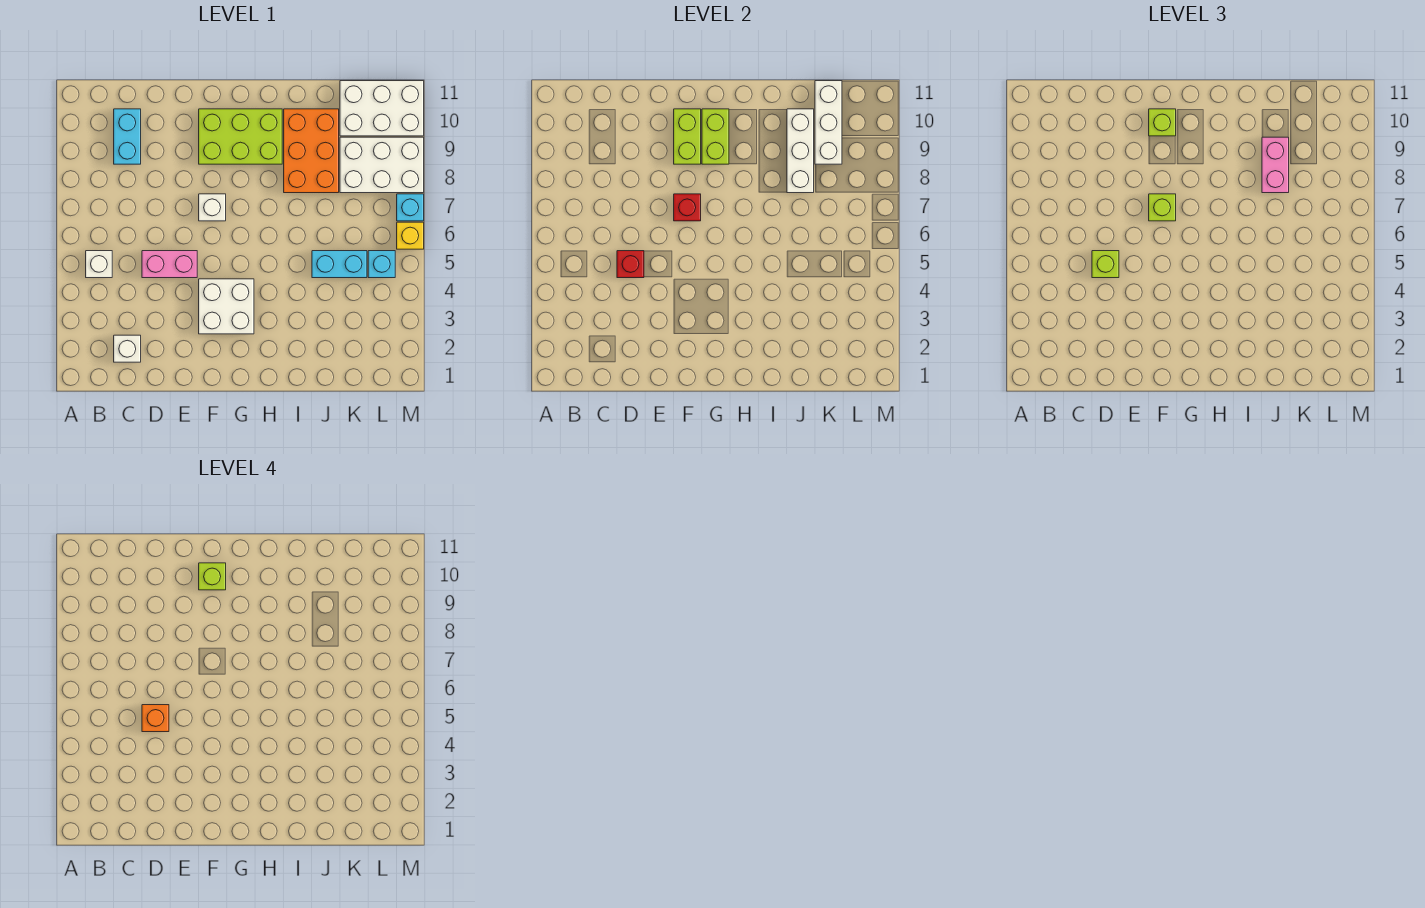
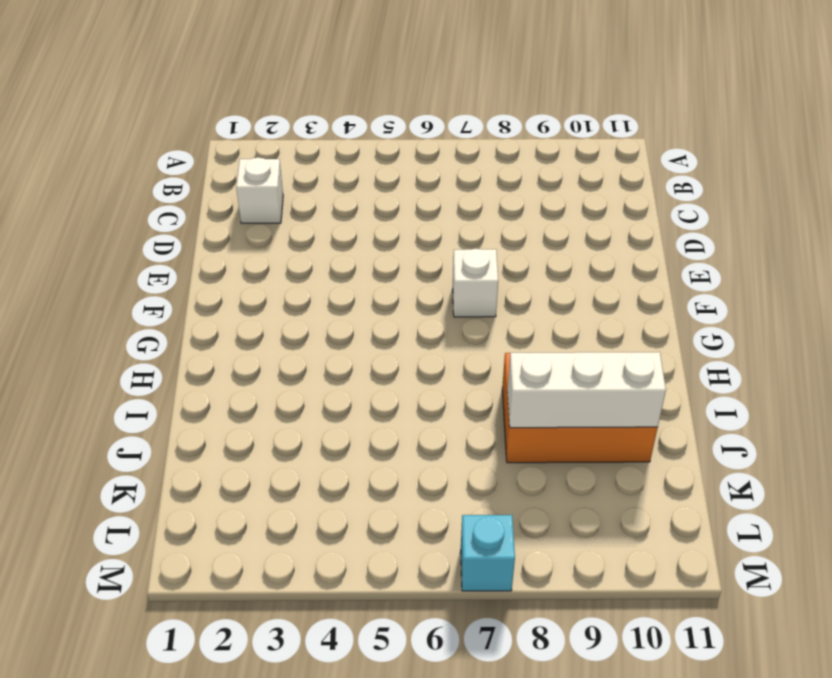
none -> white 1x1 brick [86,251,112,278]
none -> cyan 1x2 brick [114,109,141,164]
none -> pink 1x2 brick [142,251,197,278]

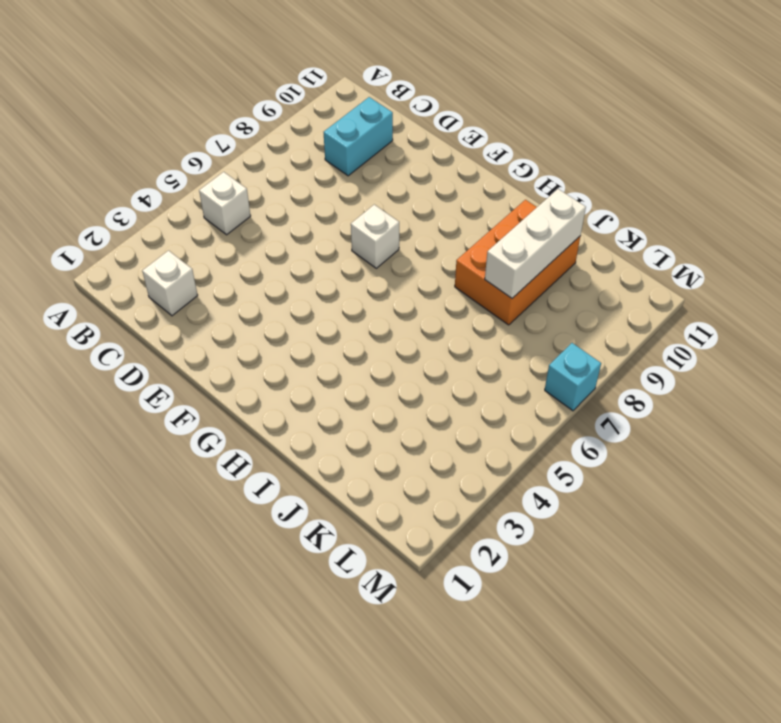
none -> pink 1x2 brick [142,251,197,278]
none -> white 2x2 brick [199,279,254,334]
none -> lime 2x3 brick [199,109,282,164]

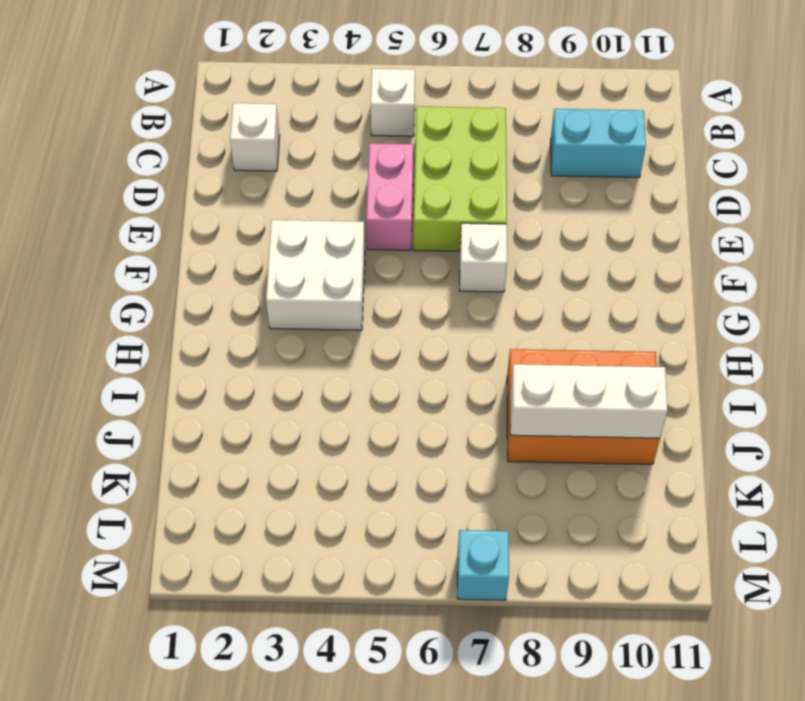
lime 2x3 brick [414,106,507,251] -> lime 2x3 brick moved to [199,109,282,164]
none -> cyan 1x2 brick [312,251,367,278]
none -> white 2x3 brick [340,137,424,193]
none -> white 2x3 brick [340,81,424,136]

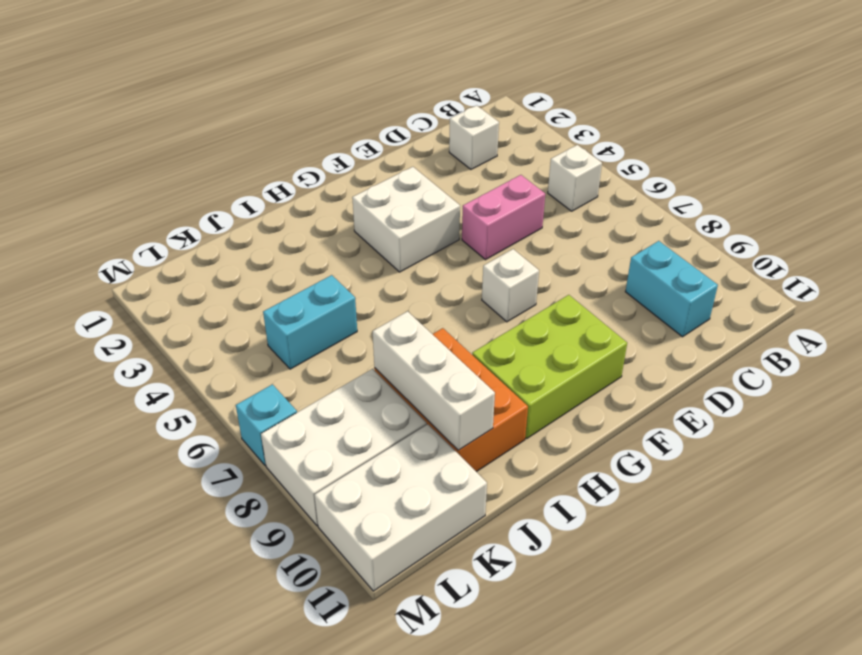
none -> cyan 1x1 brick [368,251,395,278]
none -> yellow 1x1 brick [397,222,424,249]
none -> red 1x1 brick [617,251,644,278]

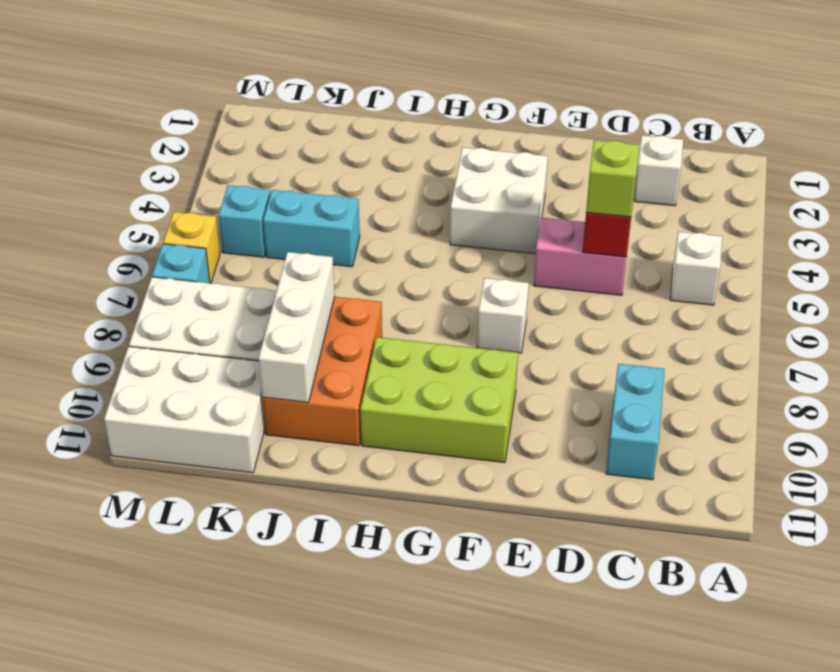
none -> red 1x1 brick [674,194,701,221]
none -> lime 1x2 brick [674,109,701,164]
none -> lime 1x2 brick [702,109,729,164]

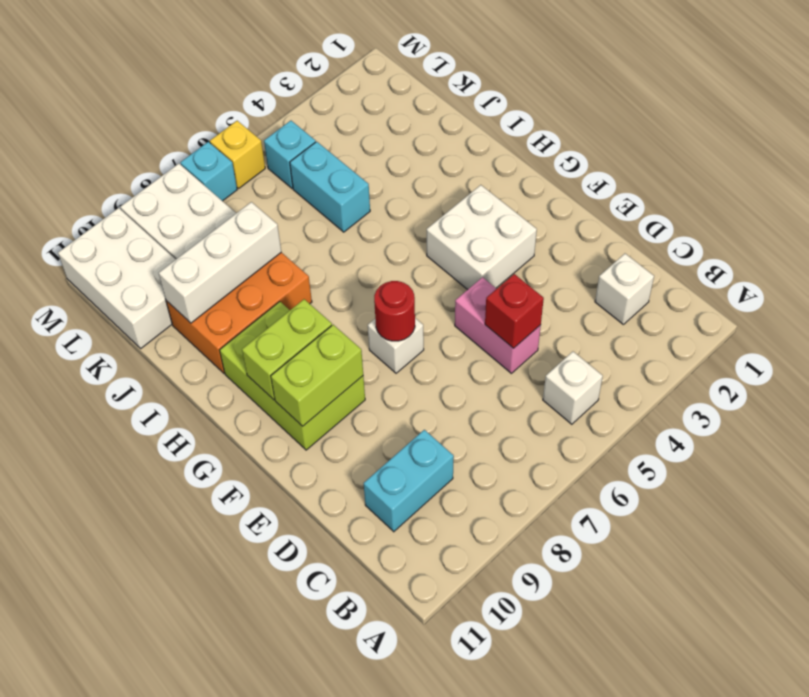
red 1x1 round brick [374,281,415,341] -> red 1x1 brick [674,194,701,221]
none -> white 1x3 brick [815,81,842,164]
none -> lime 1x1 brick [1092,251,1119,278]
none -> lime 1x1 brick [1149,194,1176,221]

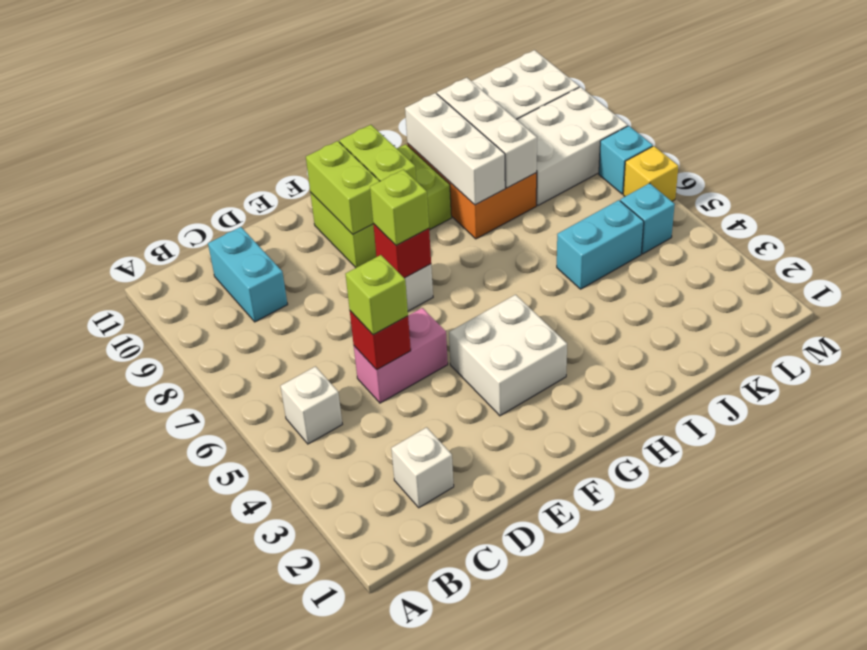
white 1x3 brick [405,93,505,205] -> white 1x3 brick moved to [815,81,842,164]
none -> lime 1x1 brick [1149,109,1176,136]
none -> pink 1x2 brick [1262,137,1289,193]
none -> orange 1x1 brick [142,705,169,732]

